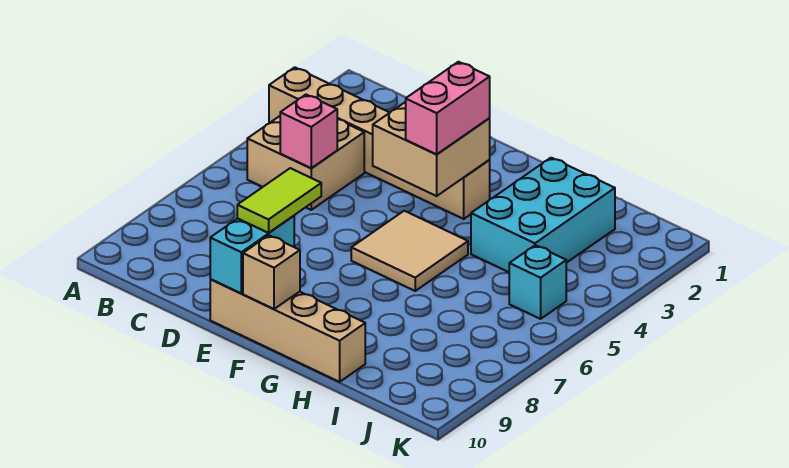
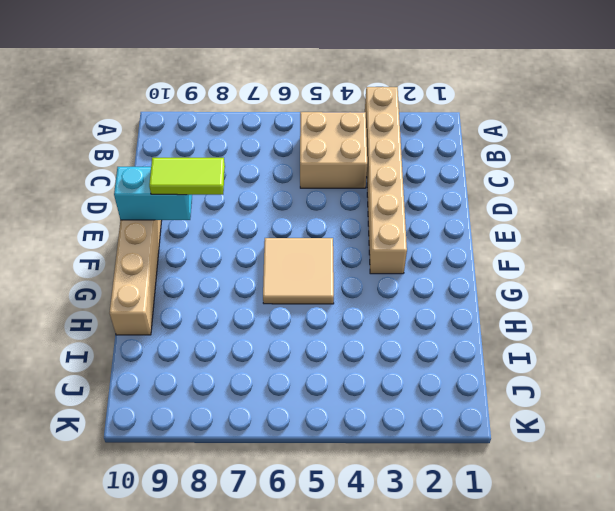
none -> cyan 2x3 brick [471,158,615,272]
none -> cyan 1x1 brick [509,245,566,319]
none -> pink 1x1 brick [280,95,337,168]

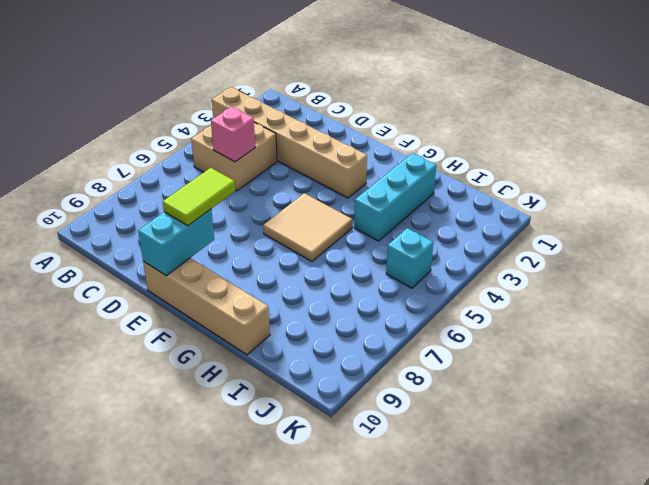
cyan 1x3 brick [354,153,436,241] -> cyan 2x3 brick [471,158,615,272]
none -> tan 2x2 brick [373,102,490,196]
none -> tan 1x1 brick [243,235,300,309]
none -> pink 1x2 brick [406,62,490,154]

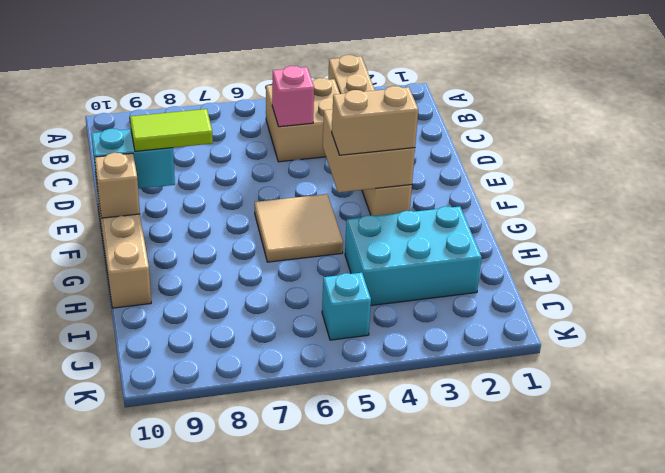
tan 1x2 brick [332,86,418,155] -> pink 1x2 brick [406,62,490,154]

